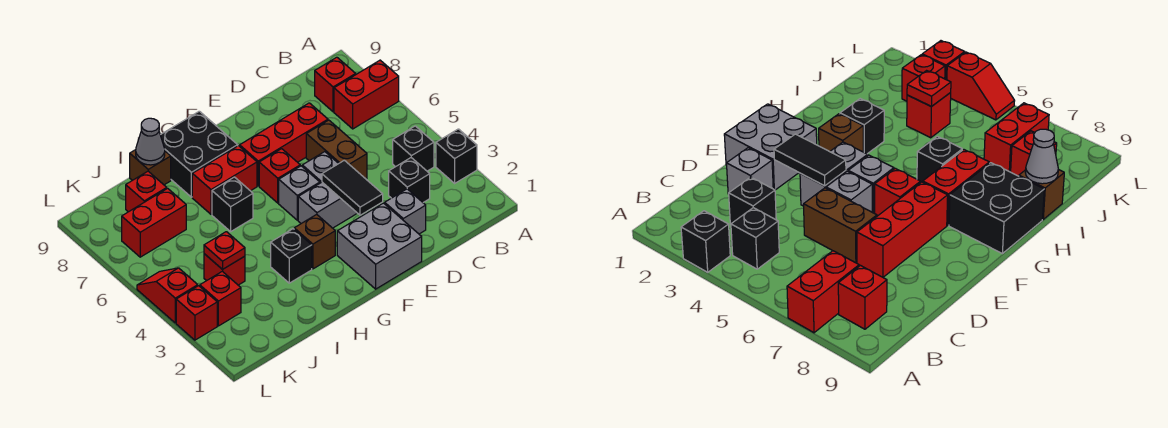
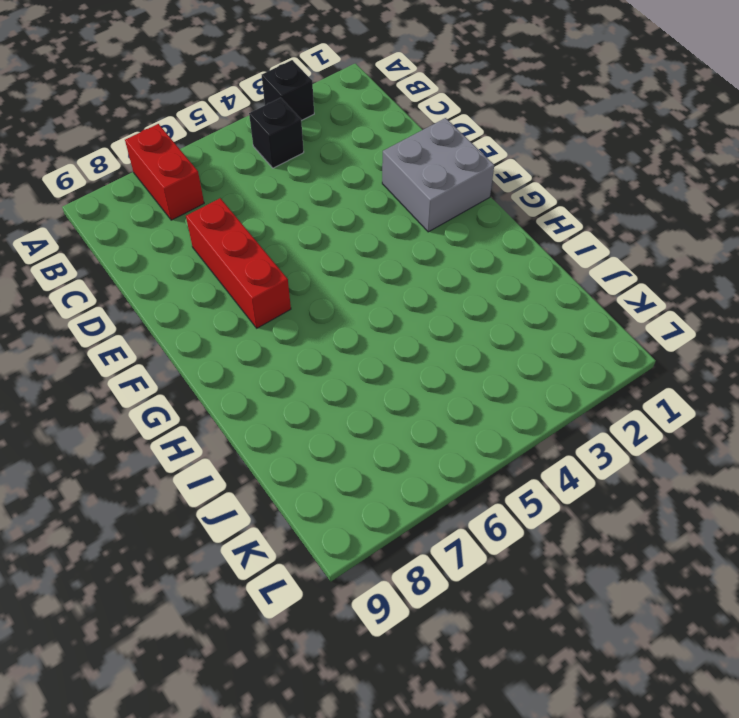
none -> red 1x1 brick [315,57,356,112]
none -> black 1x1 brick [389,158,430,202]
none -> grey 1x1 brick [385,189,426,234]

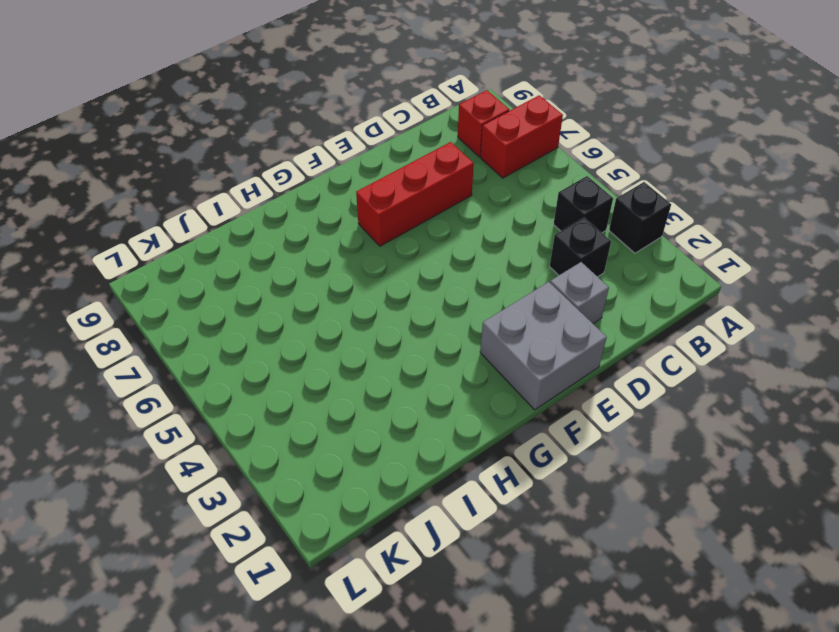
none -> brown 1x2 brick [306,120,367,179]
none -> grey 1x2 brick [298,182,357,228]
none -> grey 1x1 brick [302,152,339,183]

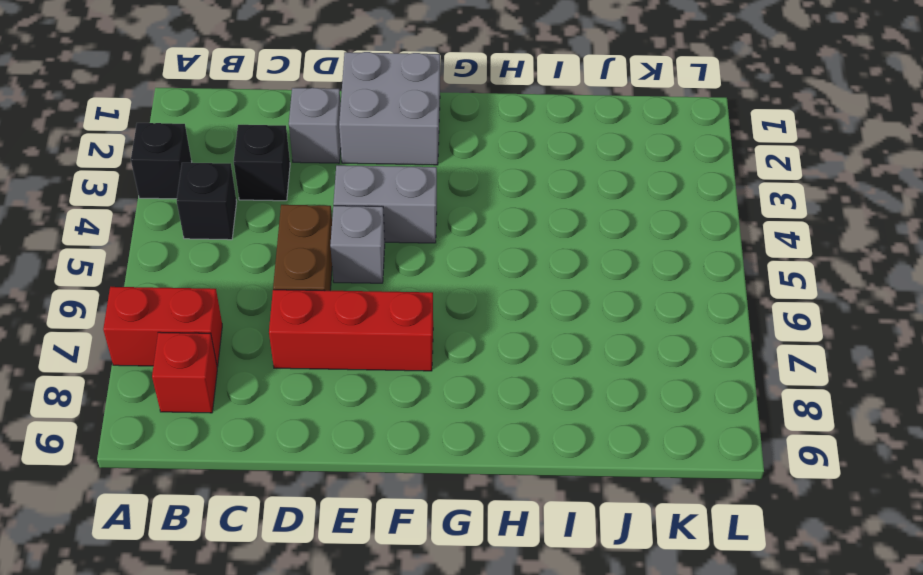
none -> grey 1x1 brick [279,166,320,220]
none -> red 1x1 brick [259,149,300,203]
none -> brown 1x1 brick [294,214,335,269]

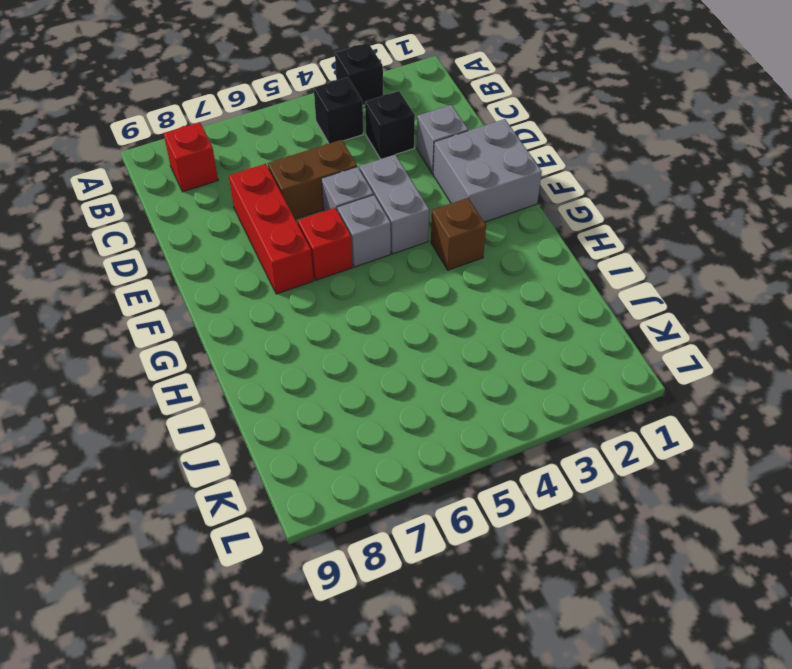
none -> red 1x2 brick [334,60,399,129]
none -> red 1x2 brick [192,146,257,214]
none -> black 2x2 brick [161,111,238,197]

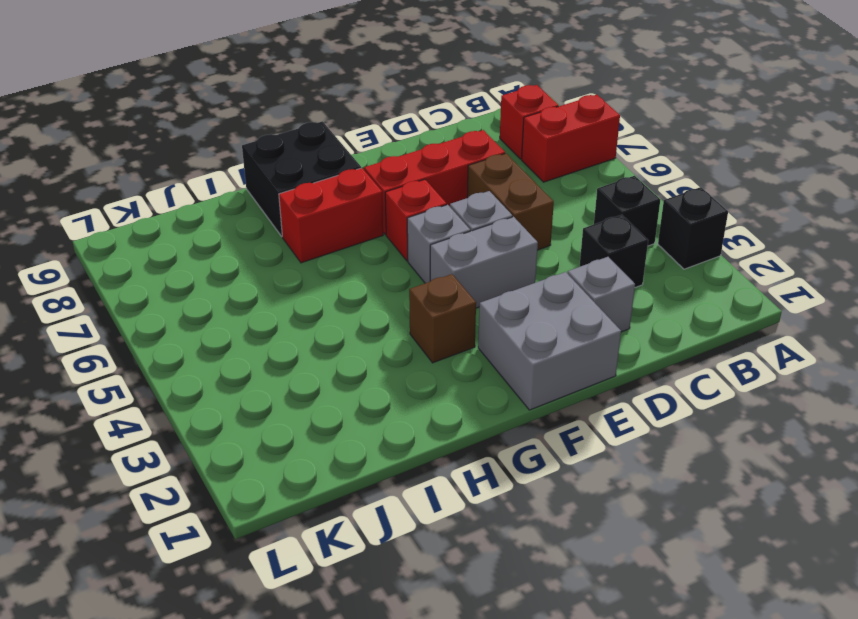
none -> black 1x1 brick [271,229,312,283]
none -> black 1x1 brick [212,177,253,231]
none -> brown 1x1 brick [130,150,171,185]

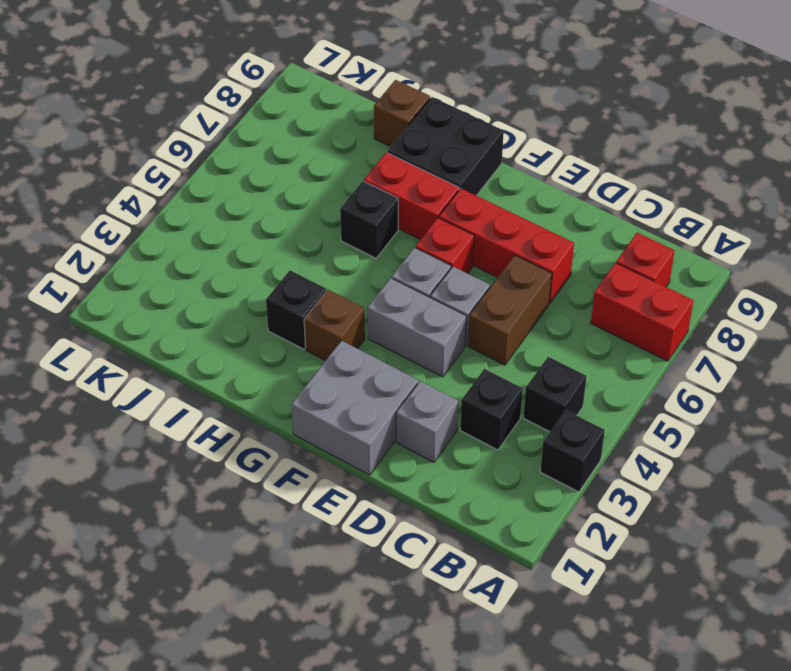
none -> red 1x1 brick [204,254,245,285]
none -> red 1x2 brick [122,188,186,257]
none -> red 1x1 brick [126,171,167,212]

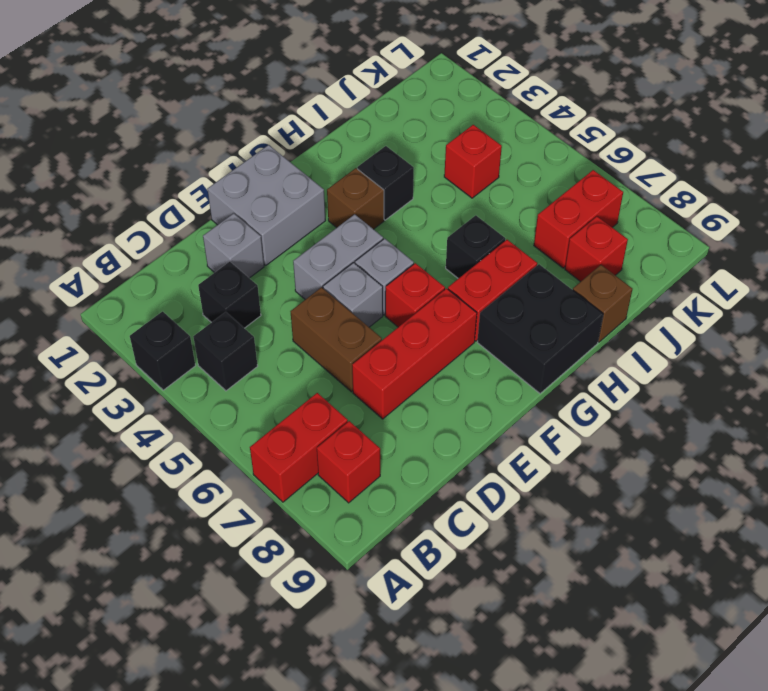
none -> red 1x1 brick [200,271,241,326]
none -> red 1x1 brick [176,286,217,340]
none -> red 1x2 slope [137,268,198,323]

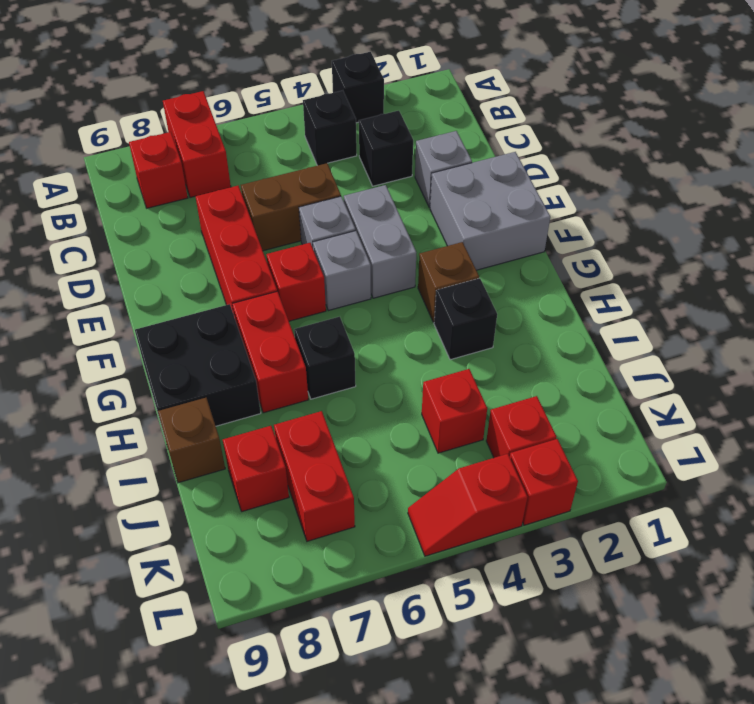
none -> black 1x2 tile [322,160,383,215]
none -> grey 1x1 cone [136,118,165,165]
none -> red 1x1 plate [204,232,245,270]

